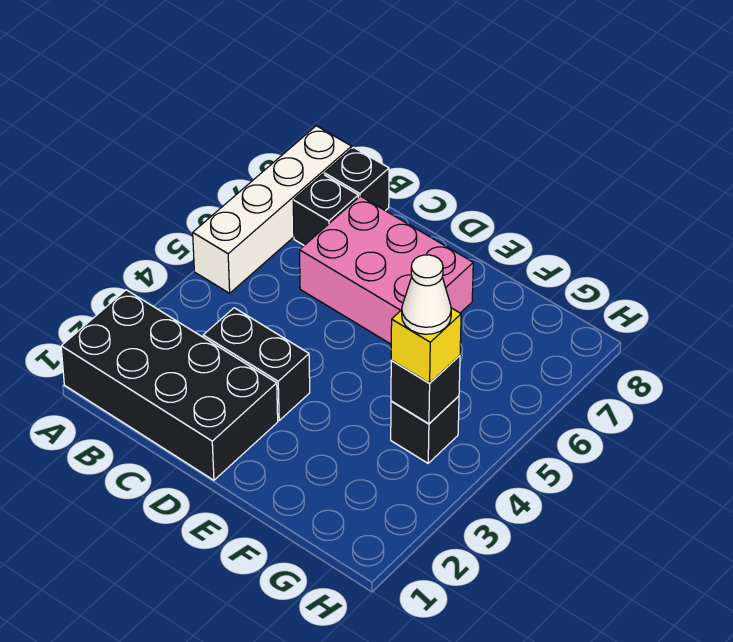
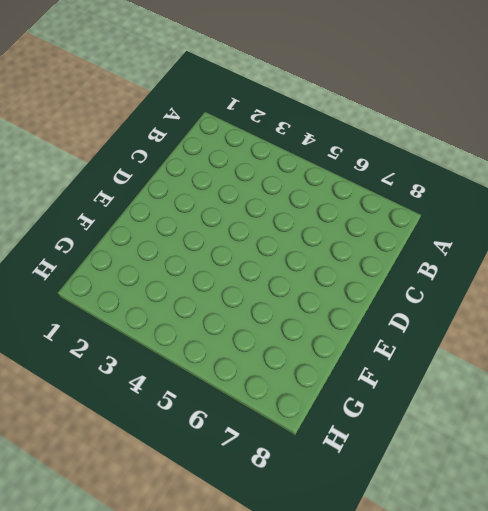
none -> black 2x4 brick [61,290,278,480]
none -> white 1x4 brick [193,126,352,293]

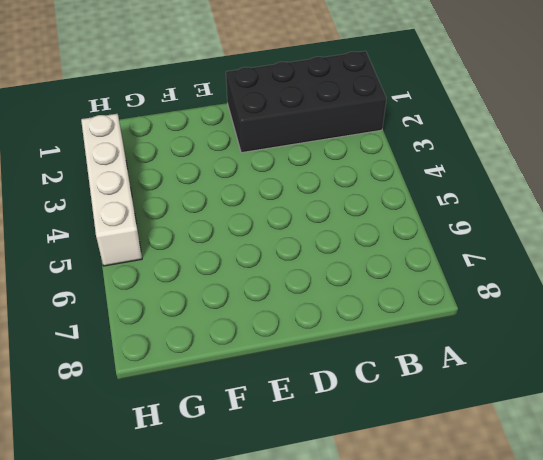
white 1x4 brick [81,114,142,266] -> white 1x4 brick moved to [193,126,352,293]
none -> black 1x1 brick [293,174,358,245]
none -> black 1x1 brick [324,147,389,211]

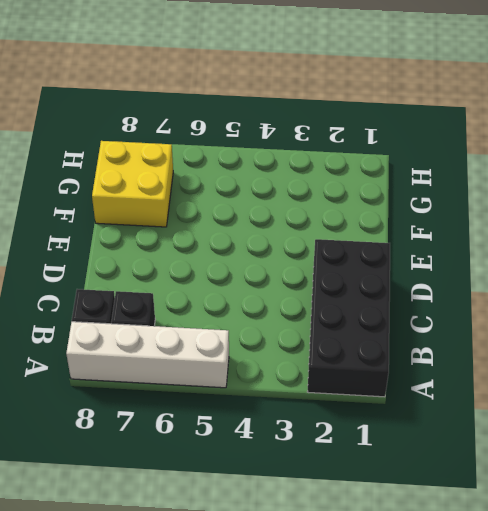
yellow 2x2 brick [92,141,173,227] -> none
none -> black 1x2 brick [203,308,310,420]
none -> pink 2x3 brick [300,196,473,344]

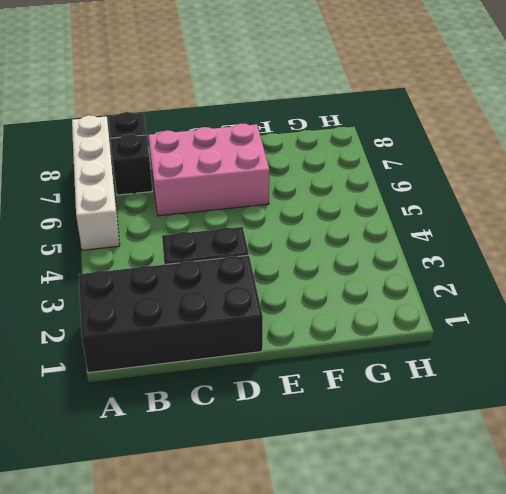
none -> black 1x1 brick [391,396,459,463]
none -> black 1x1 brick [391,355,460,424]

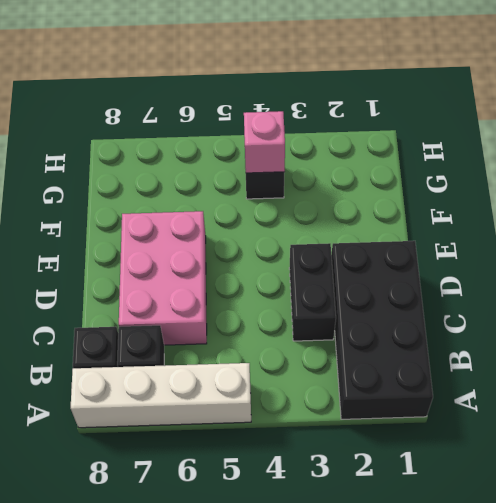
pink 1x1 brick [244,111,285,173] -> black 1x1 brick [391,355,460,424]
none -> yellow 1x1 brick [391,308,461,383]
none -> white 1x1 cone [402,255,451,334]

